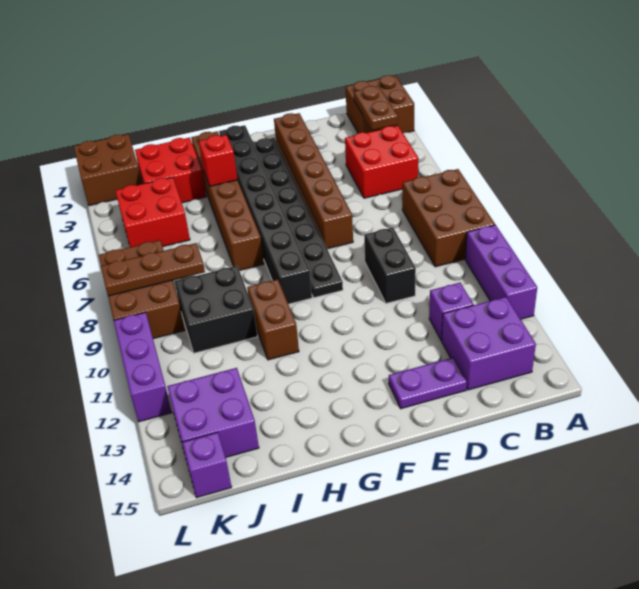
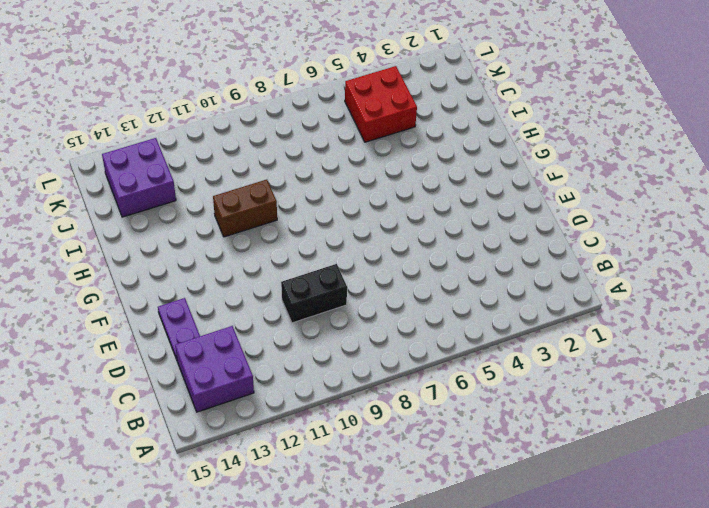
none -> brown 2x2 brick [346,75,414,133]
none -> brown 2x3 brick [402,169,495,267]
none -> purple 1x3 brick [465,225,537,319]

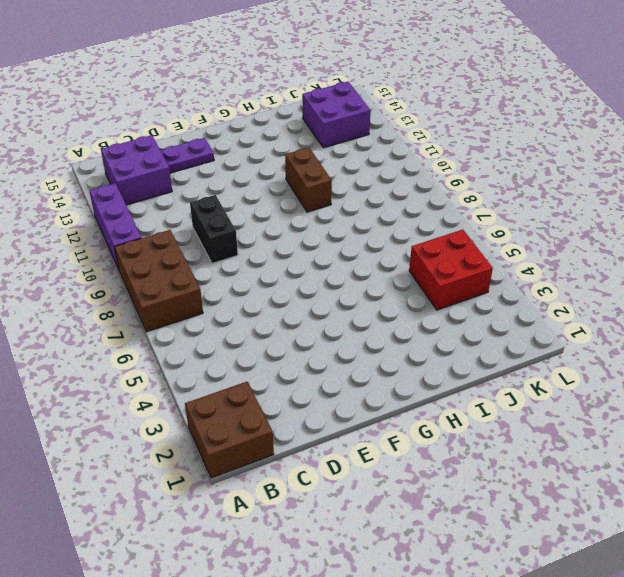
none -> red 2x2 brick [345,126,418,198]
none -> purple 1x1 brick [429,283,473,341]
none -> brown 1x6 brick [274,113,353,249]

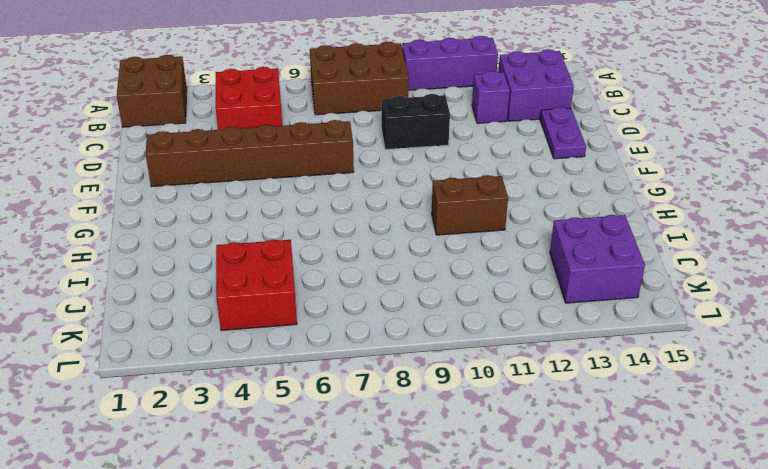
none -> black 1x8 plate [253,138,343,298]
none -> black 1x8 brick [219,125,312,304]
none -> brown 1x6 brick [191,131,264,271]

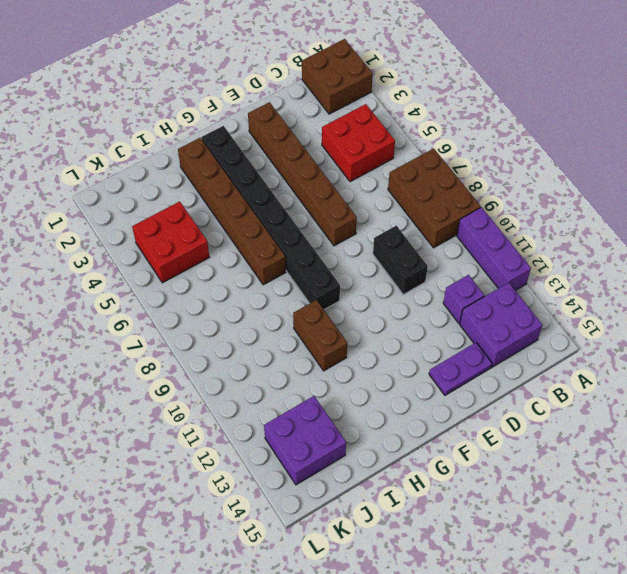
none -> black 1x8 plate [253,138,343,298]
none -> red 2x2 brick [135,138,206,203]
none -> black 2x2 brick [175,266,258,353]

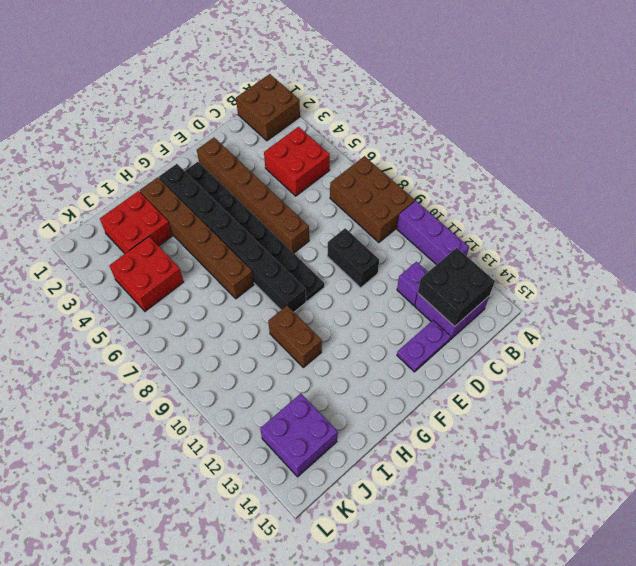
black 2x2 brick [418,248,495,327] -> black 2x2 brick moved to [175,266,258,353]
none -> brown 2x2 brick [74,134,142,206]
none -> brown 2x3 brick [99,240,185,339]
none -> purple 1x1 brick [182,432,232,498]

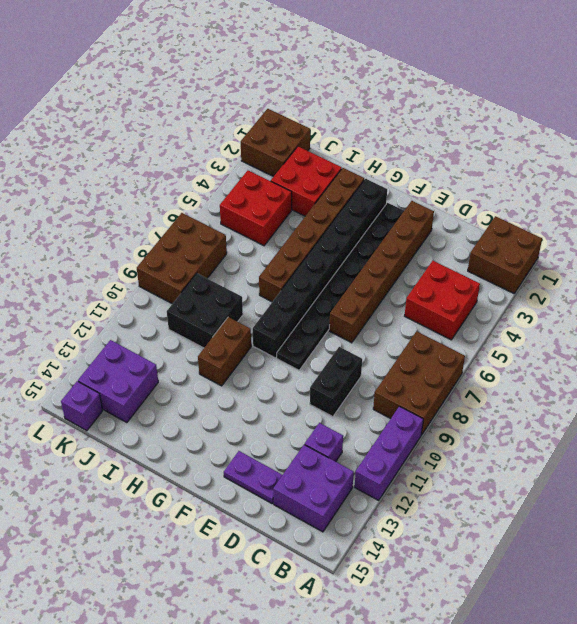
none -> purple 1x3 brick [114,312,172,422]
none -> brown 1x2 plate [354,86,398,130]
none -> red 1x1 brick [199,135,238,186]

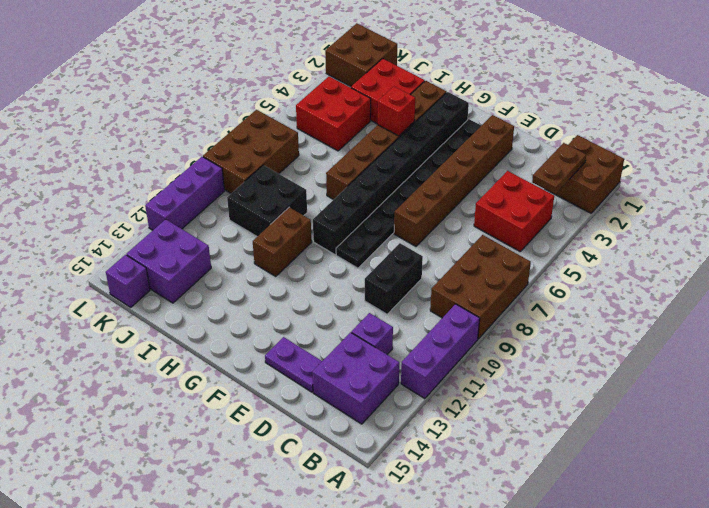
none -> brown 1x3 plate [101,243,205,296]

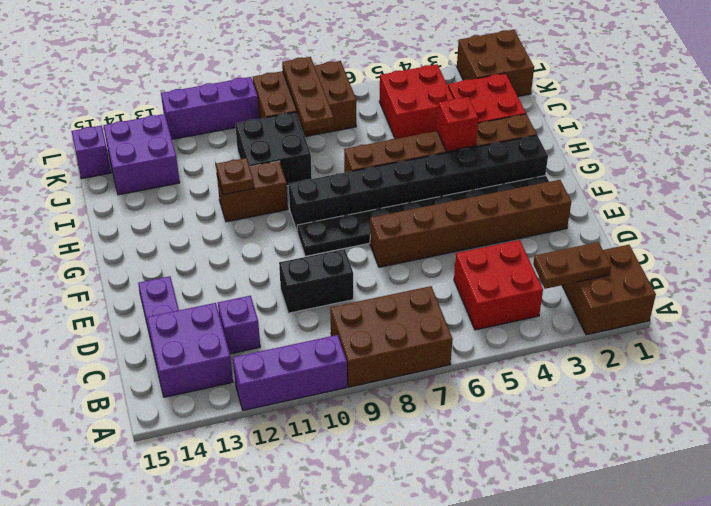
brown 1x1 plate [216,158,254,195] -> none

